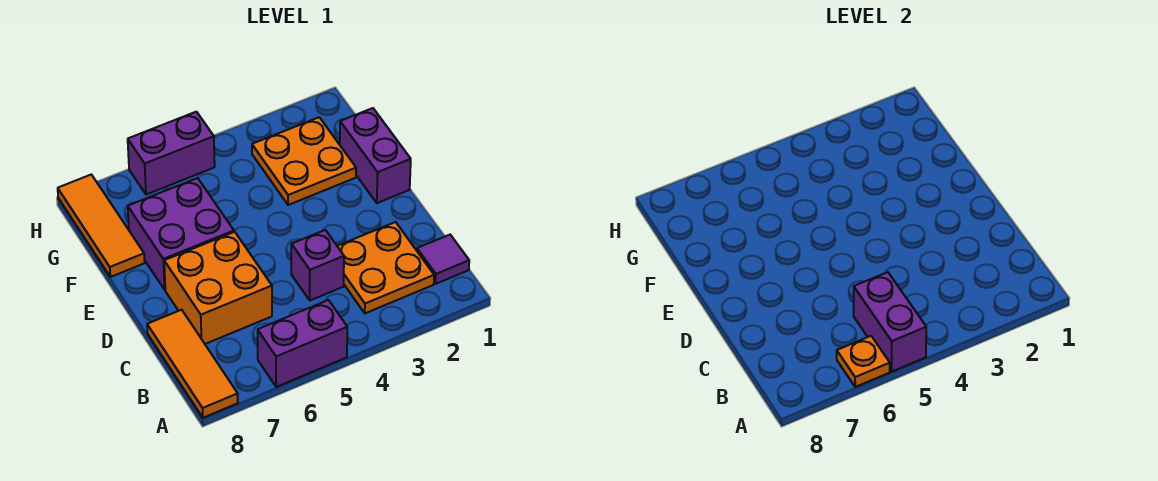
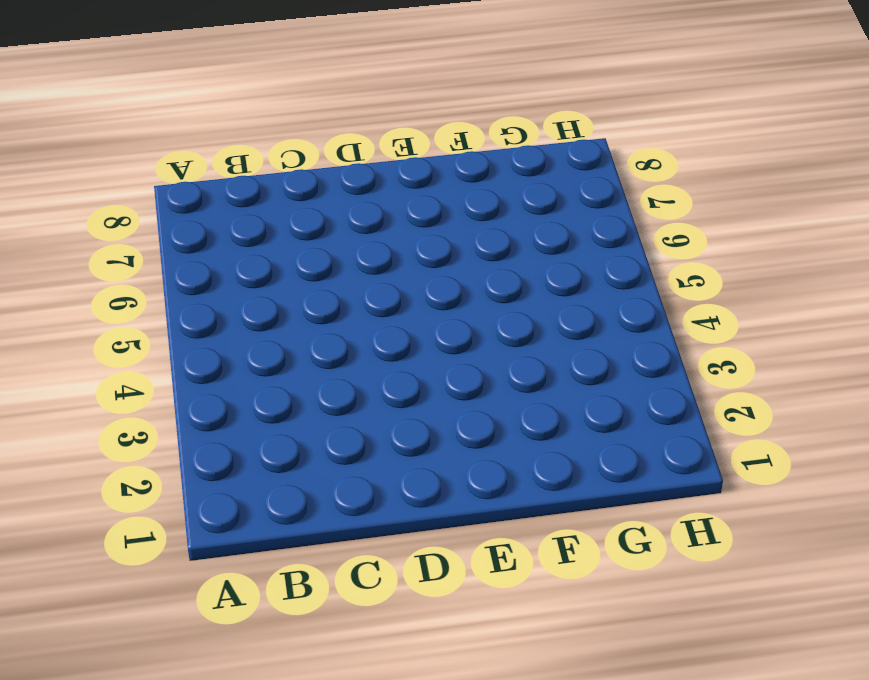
none -> purple 1x2 brick [258,300,347,387]
none -> orange 1x3 tile [147,310,238,418]
none -> purple 1x1 tile [417,235,469,284]

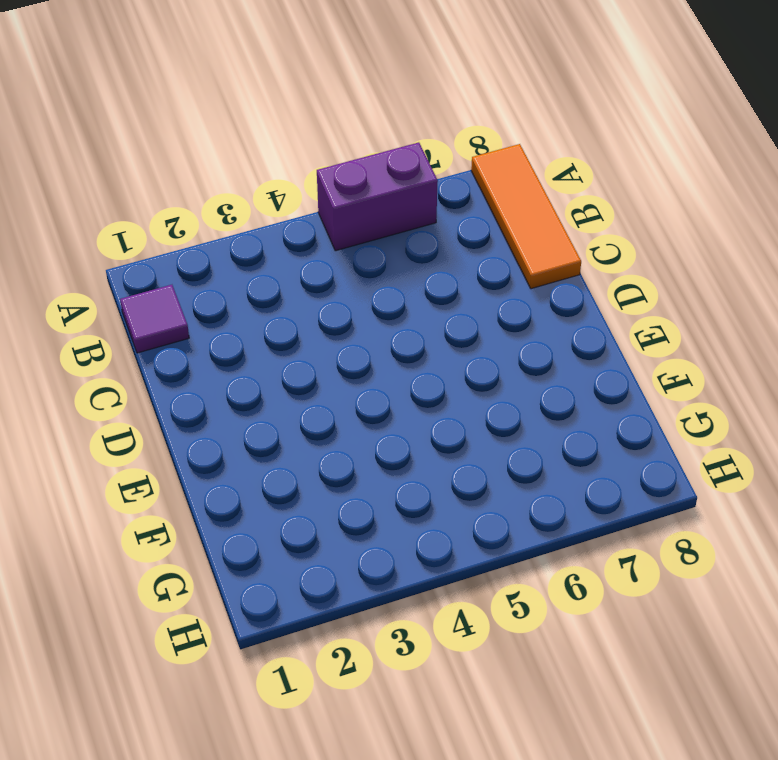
none -> orange 2x2 plate [337,222,434,313]
none -> purple 1x1 brick [291,230,344,300]
none -> orange 2x2 brick [164,232,272,344]

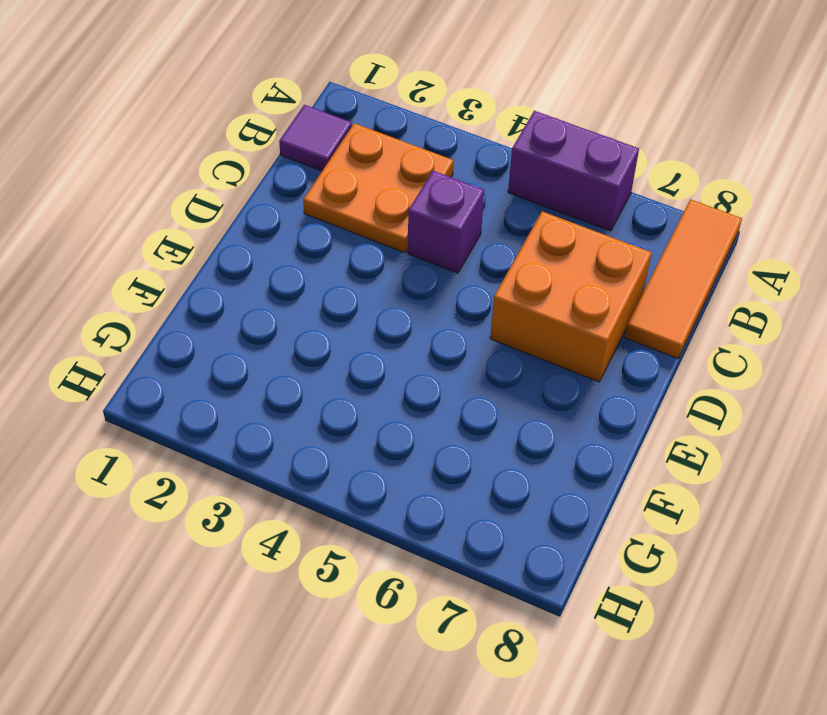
none -> purple 1x2 brick [340,108,411,203]
none -> purple 2x2 brick [128,178,234,290]
none -> orange 2x2 plate [252,117,356,205]

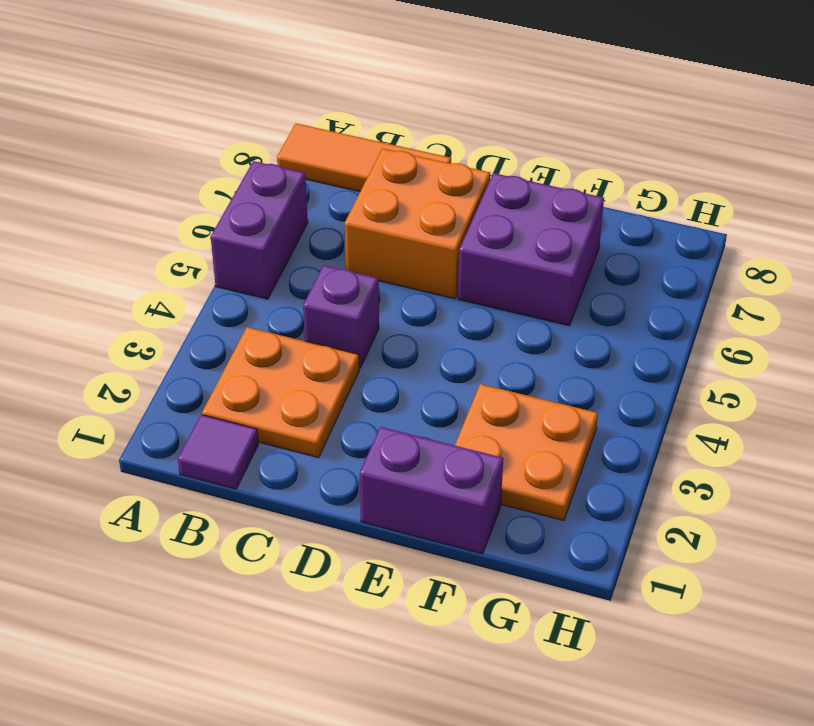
none -> orange 1x3 tile [58,175,145,277]
none -> purple 1x2 brick [128,112,215,195]
none -> purple 1x2 brick [854,272,926,372]

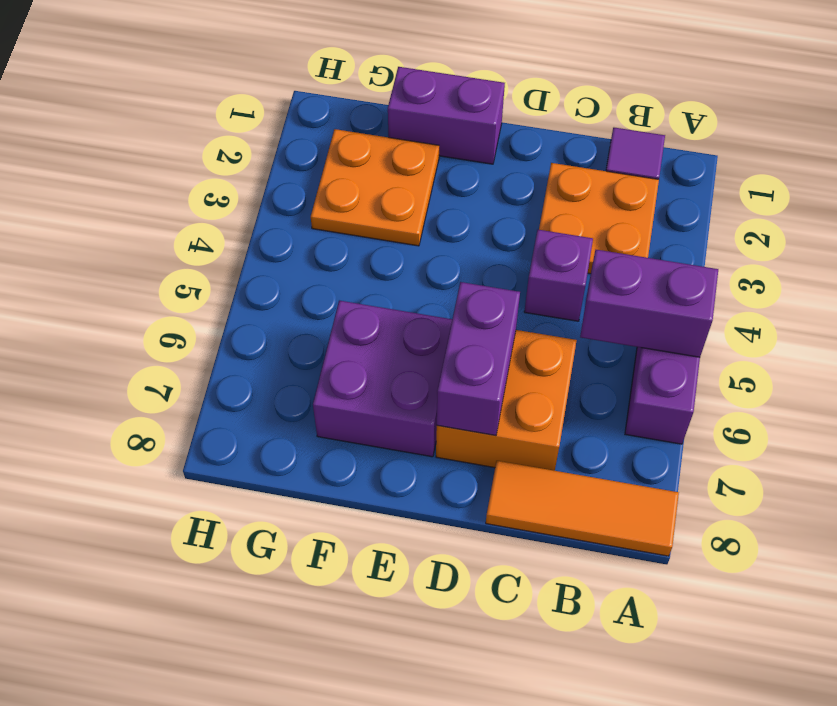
purple 1x2 brick [437,282,520,436] -> purple 1x2 brick moved to [128,112,215,195]
none -> orange 1x3 tile [58,175,145,277]
none -> orange 1x1 plate [837,336,890,387]

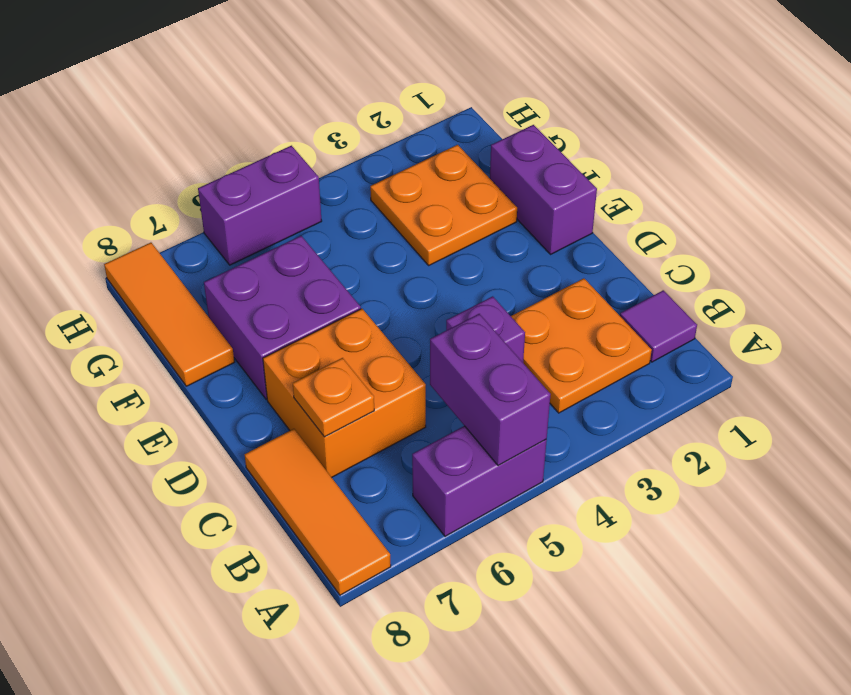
orange 1x1 plate [293,358,374,437] -> orange 1x1 plate moved to [837,336,890,387]

